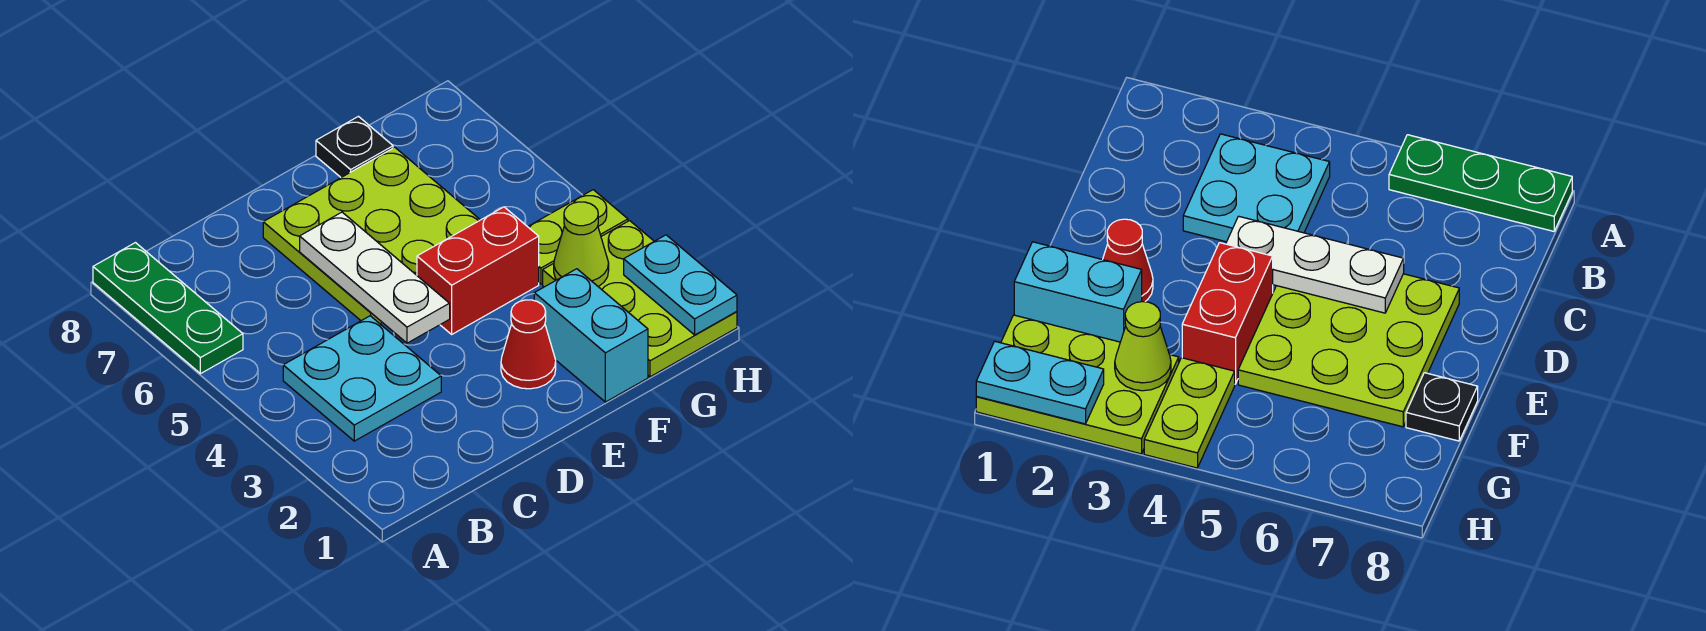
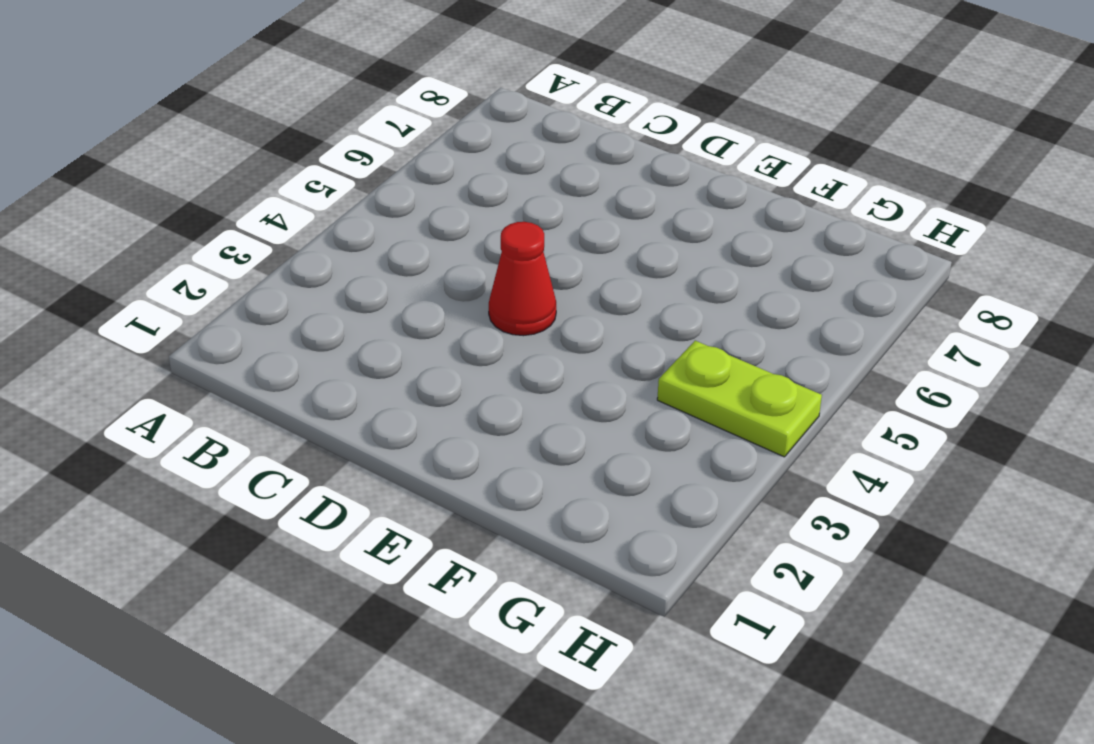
red 1x1 cone [489,222,556,336] -> red 1x1 cone moved to [501,300,556,389]
none -> green 1x3 plate [93,243,243,374]
none -> cyan 2x2 plate [283,316,441,441]
none -> lime 3x3 plate [263,147,480,324]

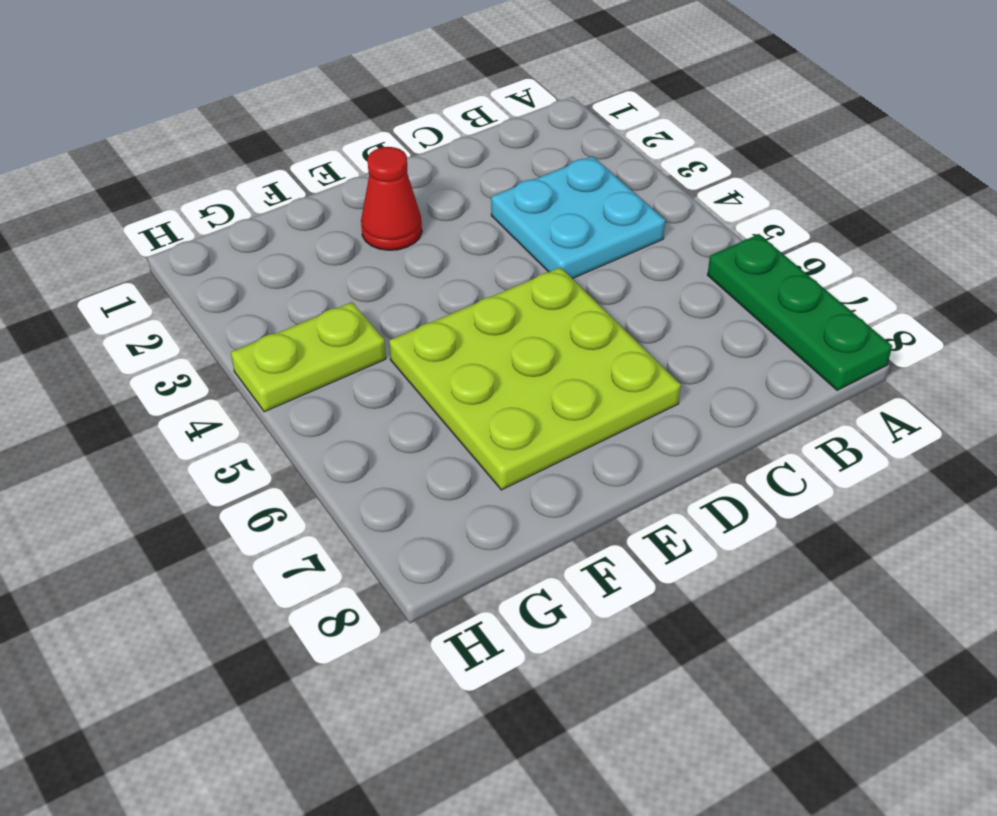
none -> red 1x2 brick [417,207,539,334]
none -> cyan 1x2 brick [534,269,648,402]
none -> black 1x1 plate [316,116,393,177]

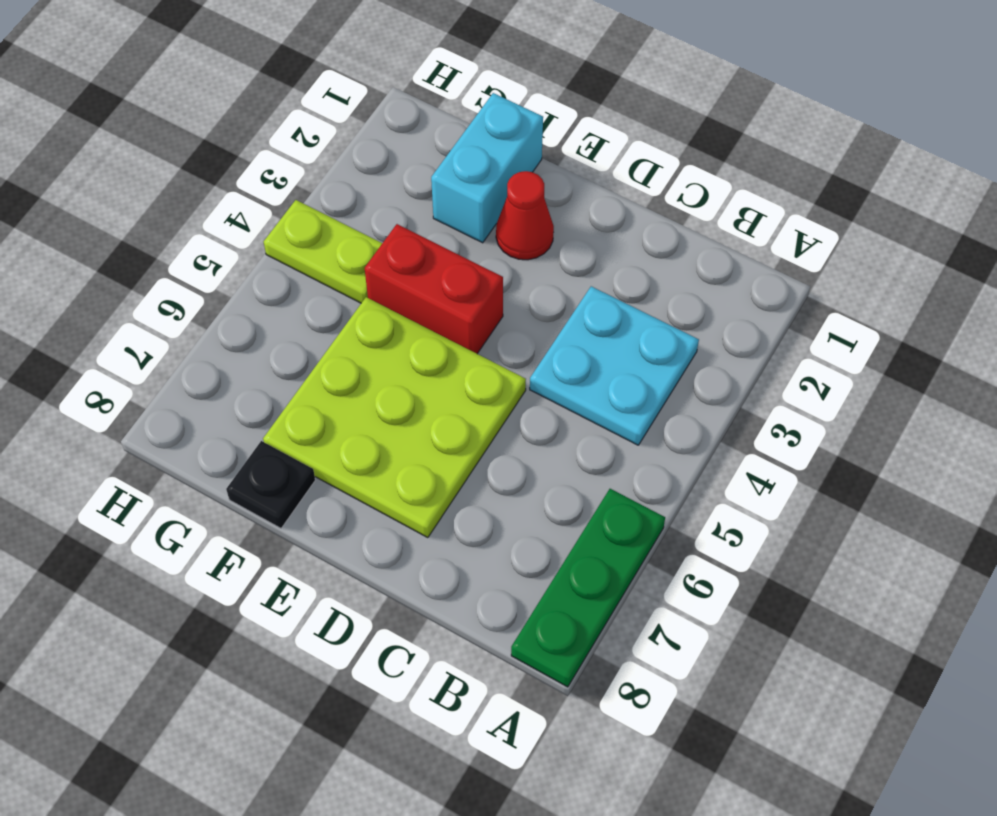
none -> lime 2x3 plate [543,221,737,377]
none -> white 1x3 plate [300,212,450,343]
none -> lime 1x1 cone [554,202,609,287]

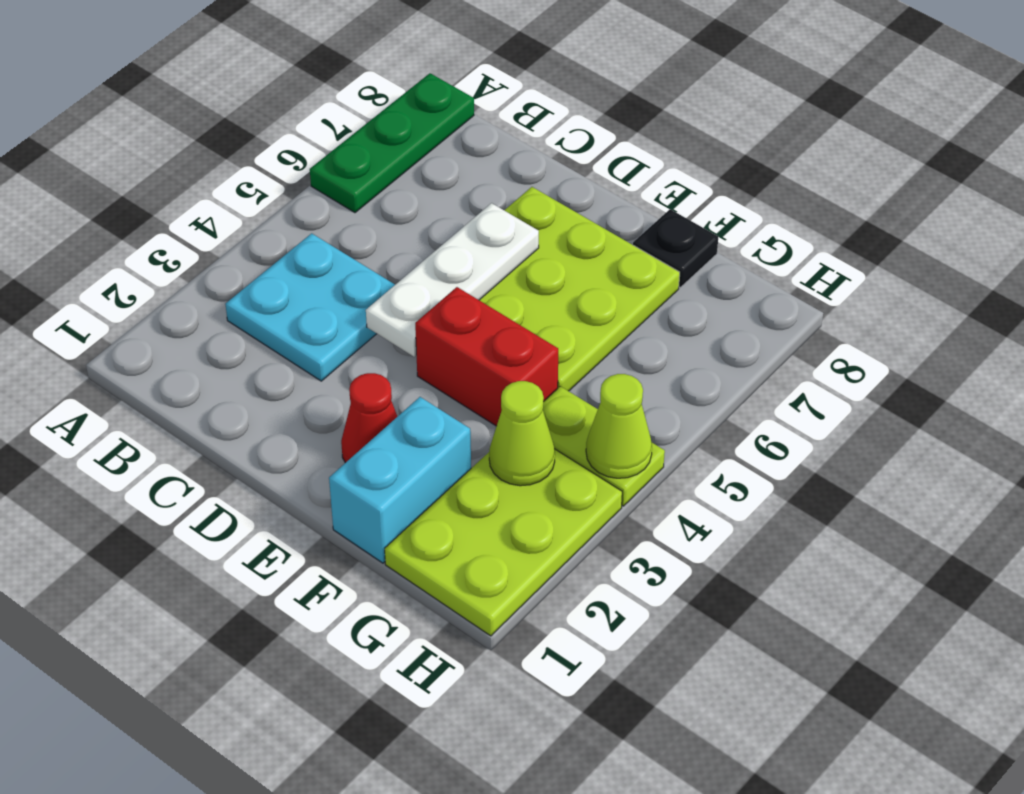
lime 1x1 cone [586,374,652,478] -> none
none -> cyan 1x2 plate [624,235,737,335]

